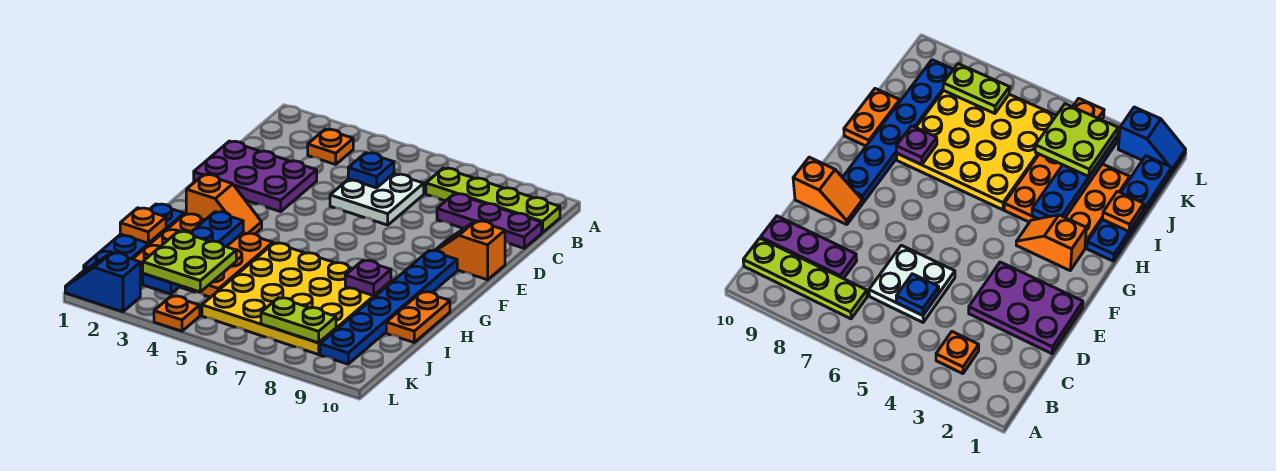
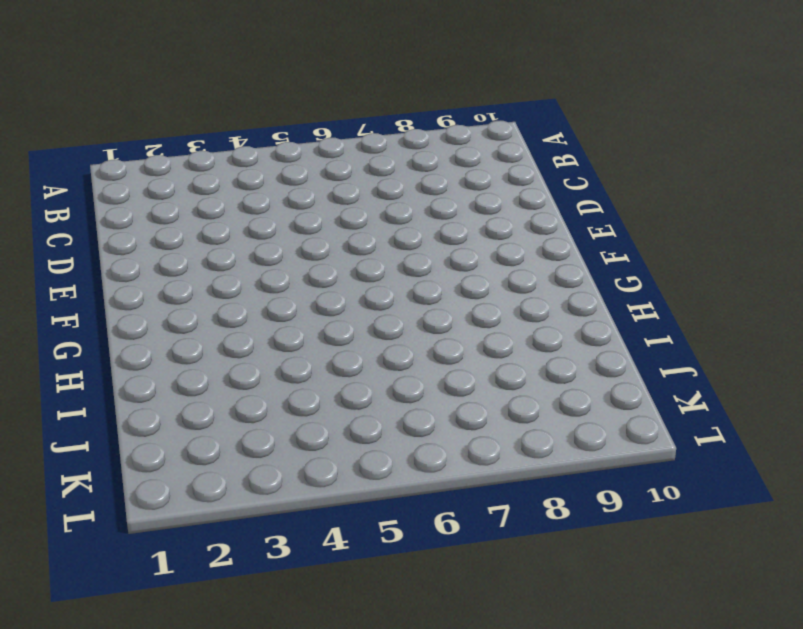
none -> orange 1x1 plate [308,129,353,165]
none -> lime 1x4 plate [426,168,560,233]
none -> white 2x2 plate [330,174,424,225]

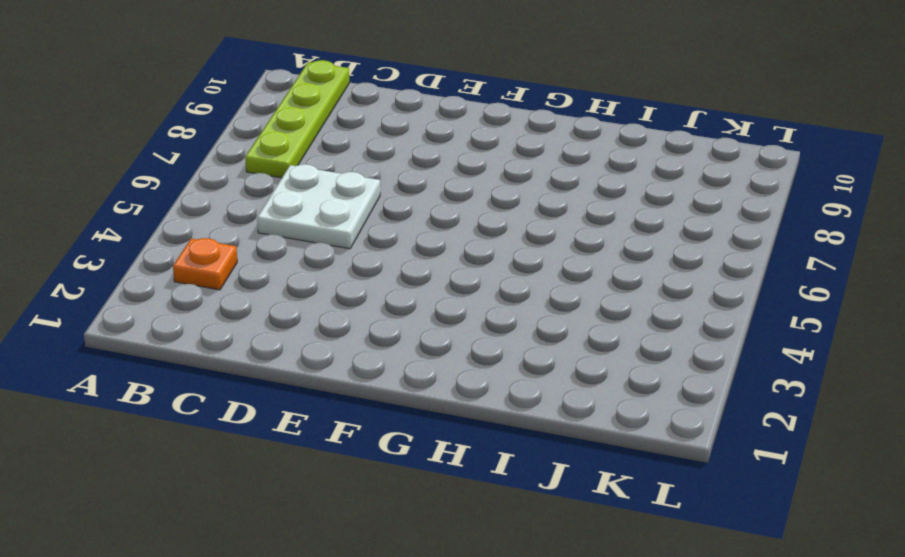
none -> purple 1x3 plate [437,194,542,248]
none -> purple 2x3 plate [194,141,317,212]
none -> orange 1x2 slope [435,221,505,280]

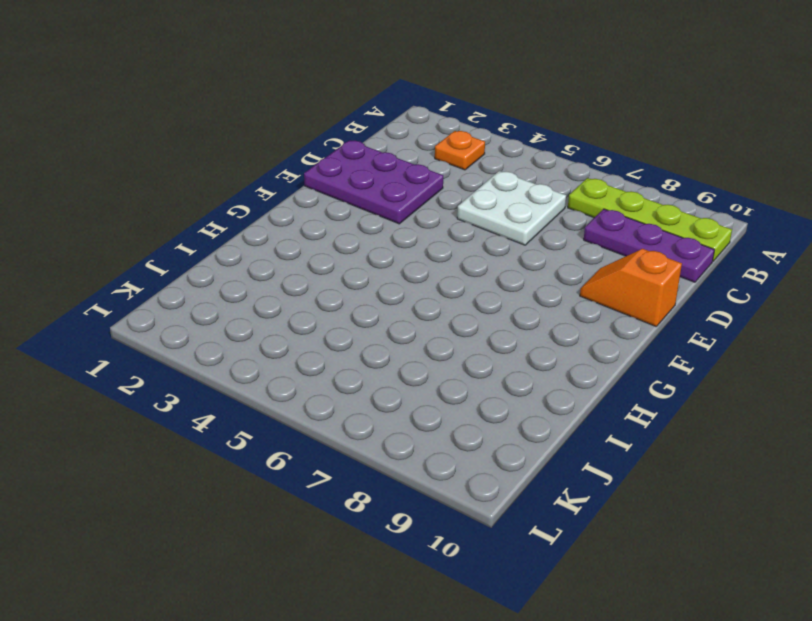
none -> blue 1x6 plate [320,250,457,364]
none -> orange 1x2 slope [186,174,262,234]
none -> blue 1x4 plate [84,204,184,270]

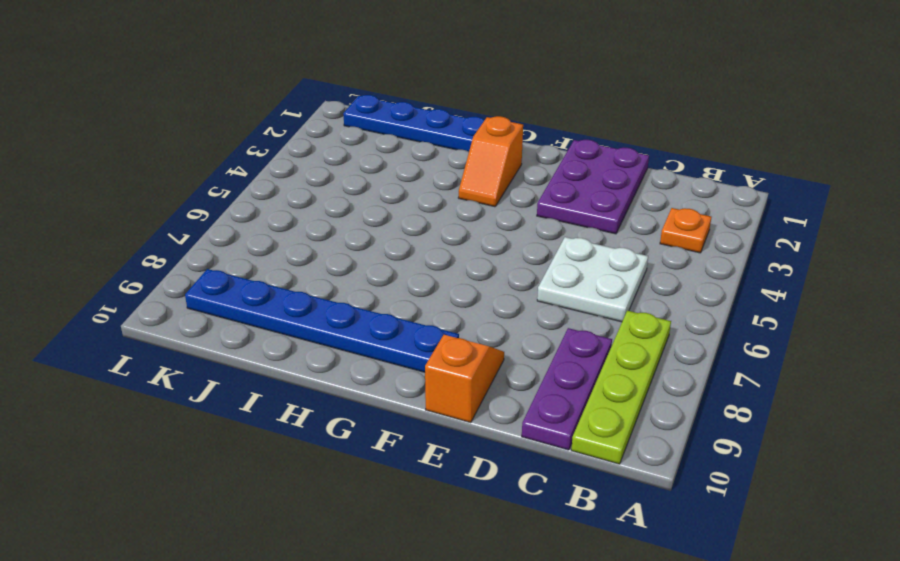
none -> orange 3x3 plate [133,214,273,297]
none -> yellow 4x4 plate [202,243,391,355]
none -> orange 1x2 plate [386,292,450,342]

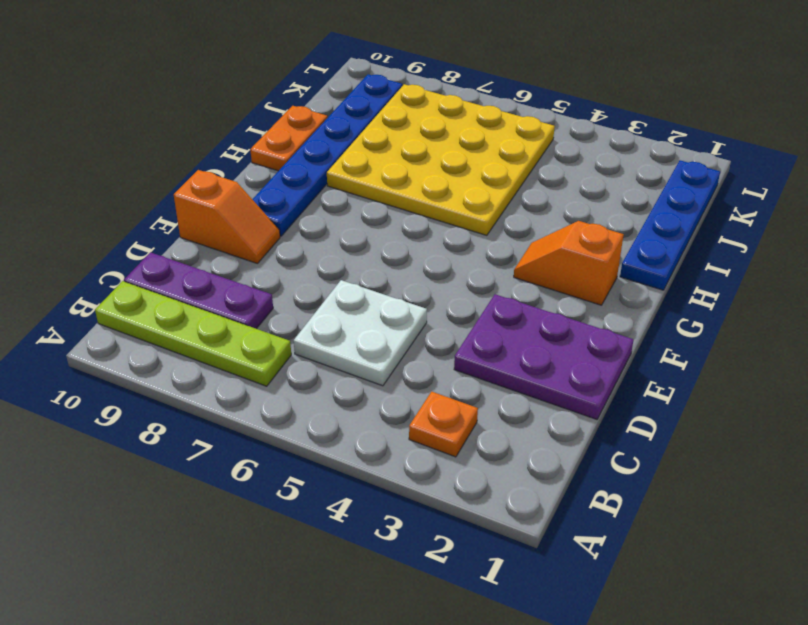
none -> orange 3x3 plate [133,214,273,297]
none -> blue 1x2 slope [65,253,140,312]
none -> orange 1x1 plate [154,296,200,331]

